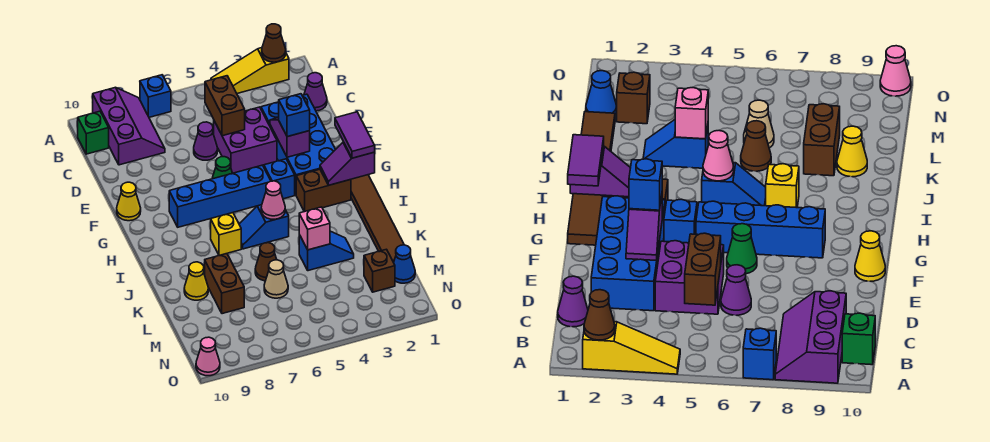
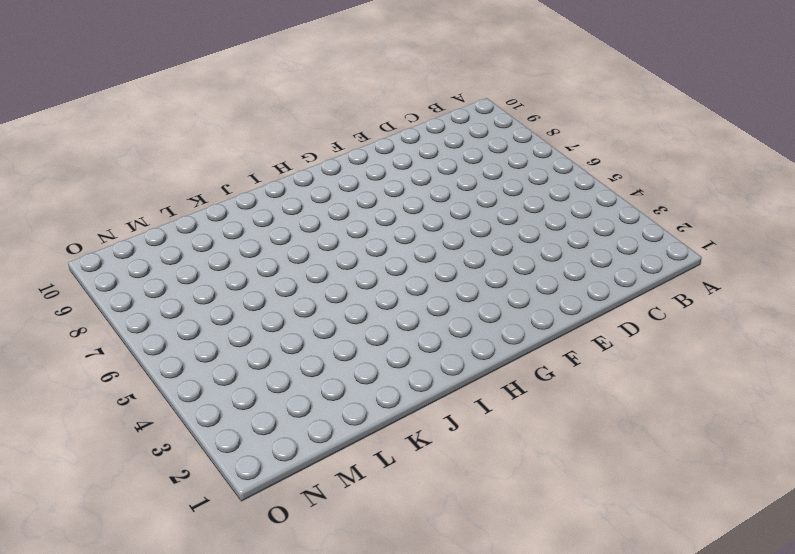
none -> yellow 1x3 slope [211,48,289,93]
none -> blue 1x1 brick [140,75,171,117]
none -> purple 2x3 slope [93,87,165,165]
none -> green 1x1 brick [78,111,109,154]

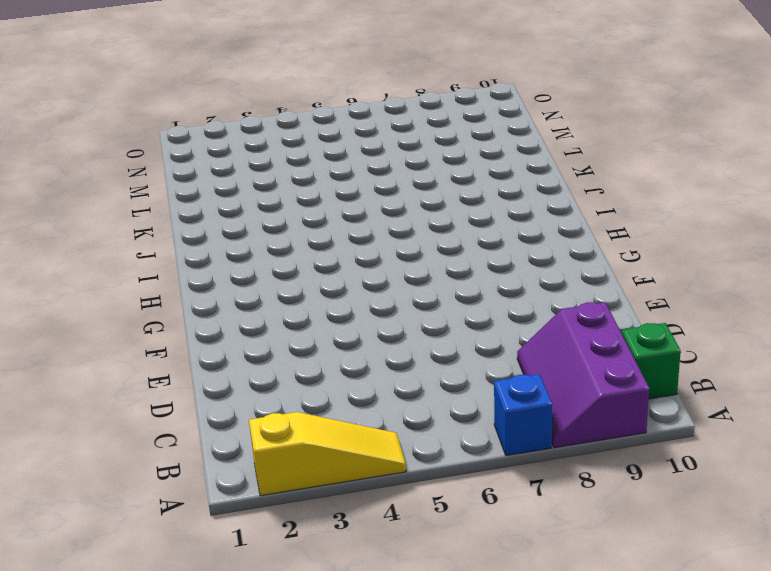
none -> purple 1x1 cone [304,73,327,111]
none -> blue 2x4 brick [261,94,336,195]
none -> purple 2x2 brick [214,107,277,173]
none -> purple 1x1 cone [194,122,218,160]

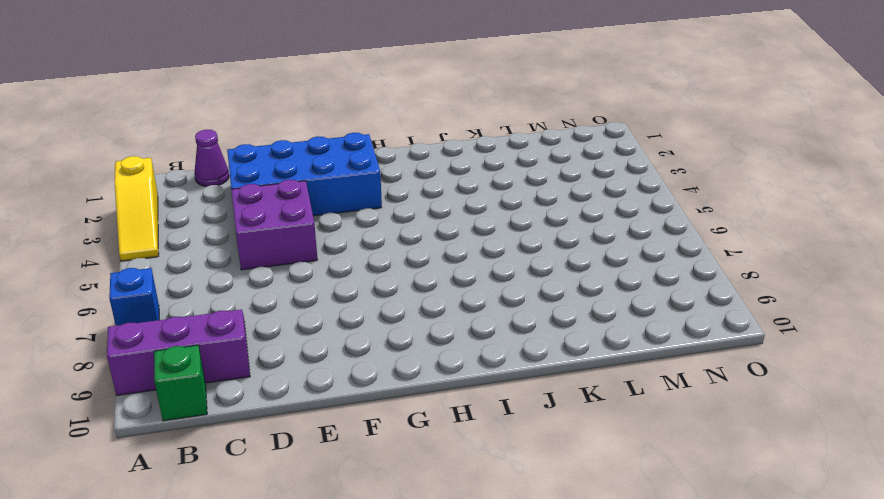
none -> purple 1x1 cone [194,122,218,160]
none -> green 1x1 cone [212,157,232,179]
none -> yellow 1x1 cone [117,182,141,221]
none -> brown 1x6 tile [351,175,404,262]

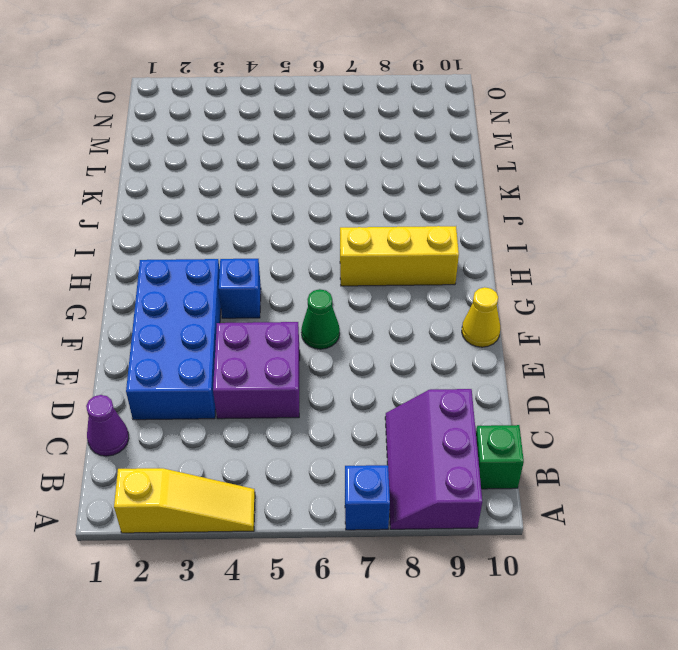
yellow 1x3 brick [340,226,459,286] -> none
none -> purple 1x1 cone [194,122,218,160]
none -> brown 1x6 tile [351,175,404,262]
none -> blue 1x4 brick [169,165,271,227]
none -> brown 1x2 brick [296,169,351,212]

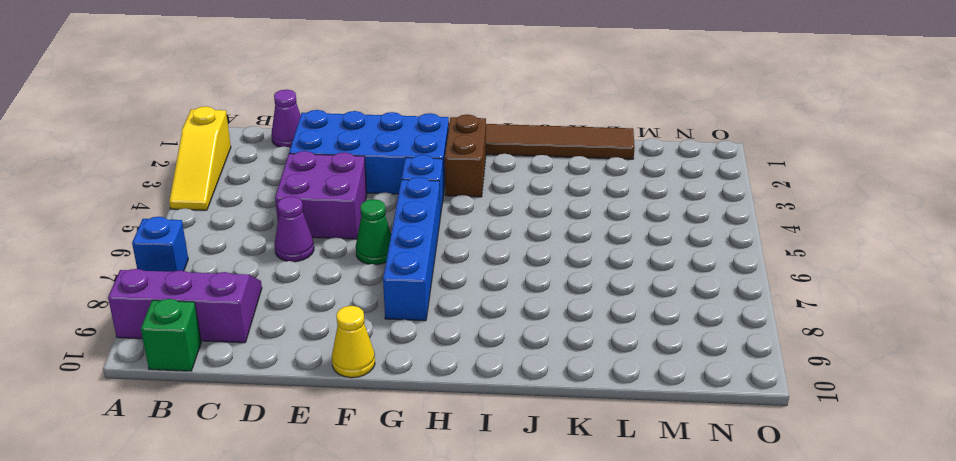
none -> blue 1x2 slope [239,205,289,249]
none -> yellow 1x1 brick [211,213,241,256]
none -> blue 1x2 slope [299,231,354,271]
none -> brown 1x1 cone [255,243,277,281]

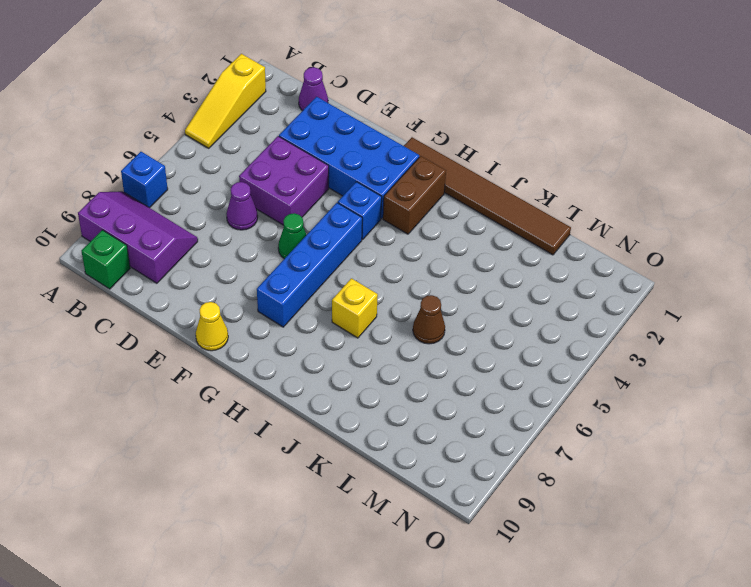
none -> blue 1x2 slope [239,205,289,249]
none -> blue 1x2 slope [299,231,354,271]
none -> brown 1x2 brick [205,254,244,314]
none -> yellow 1x1 cone [184,262,208,300]

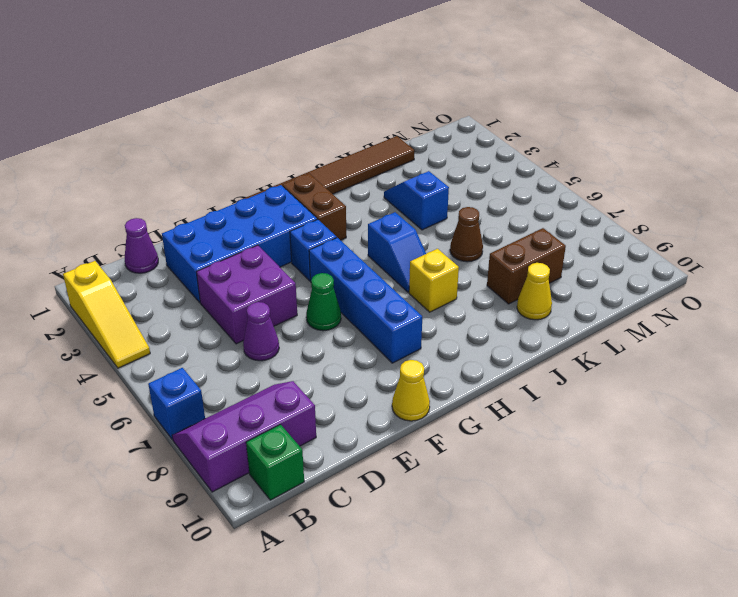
none -> tan 1x1 cone [264,260,288,298]
none -> blue 1x1 cone [394,245,415,283]
none -> brown 1x1 brick [364,249,395,292]
none -> pink 1x1 cone [196,337,220,376]

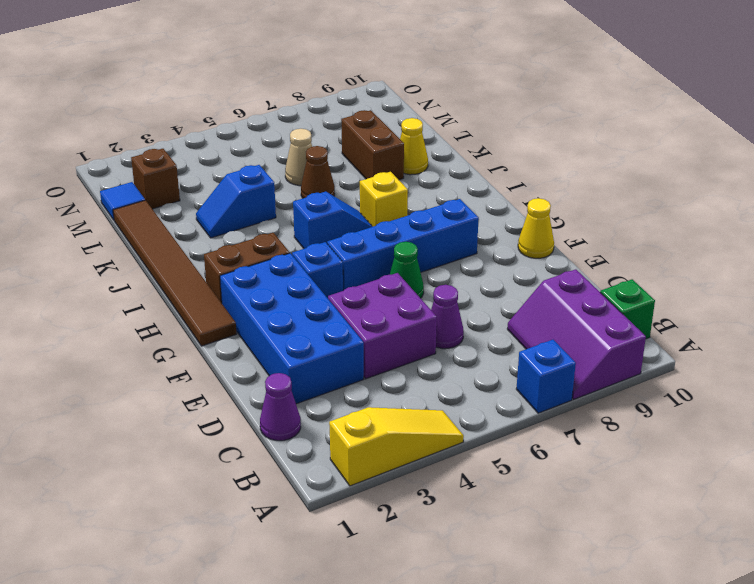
blue 1x1 tile [100,182,145,220] -> blue 1x1 cone [394,245,415,283]
none -> pink 1x1 cone [196,337,220,376]
none -> brown 1x1 cone [262,24,286,62]
none -> brown 1x2 brick [205,76,245,136]
none -> purple 1x2 slope [270,118,310,157]

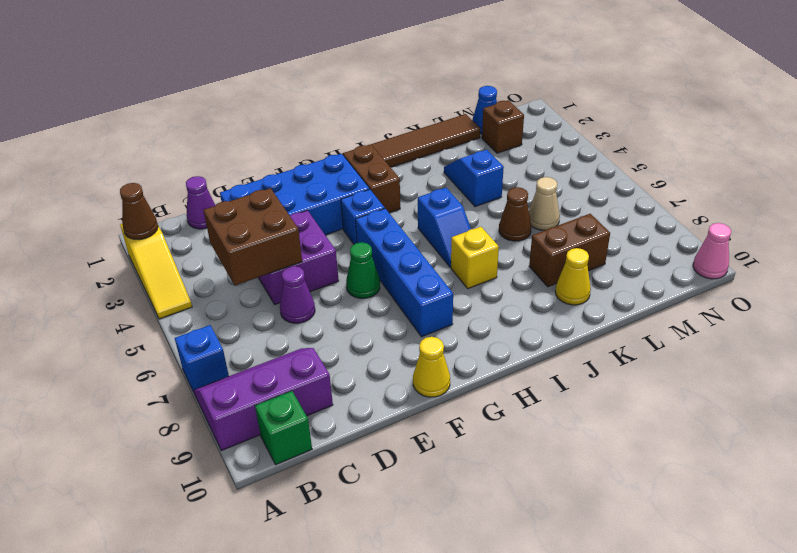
brown 2x2 brick [204,188,302,286] -> brown 1x2 brick [205,76,245,136]
none -> purple 1x2 slope [270,118,310,157]
none -> purple 1x2 slope [320,142,375,185]
none -> pink 1x1 cone [261,181,285,219]
none -> pink 1x1 brick [299,207,330,250]

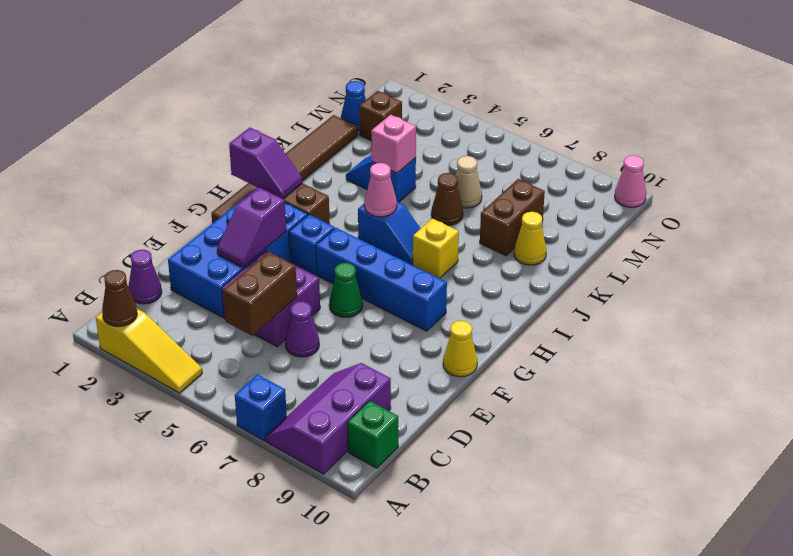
none -> blue 1x1 brick [279,94,310,137]
none -> purple 1x2 tile [335,112,375,158]

